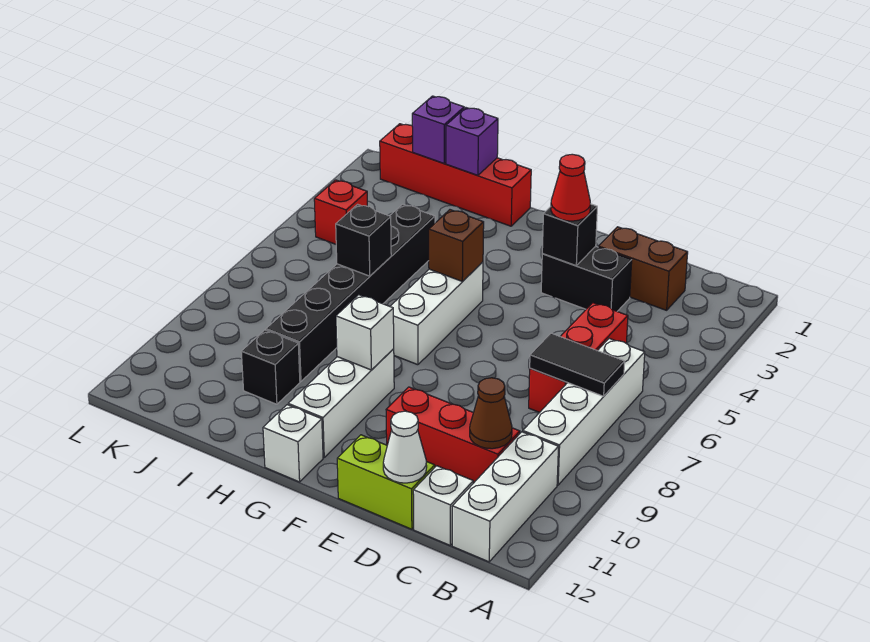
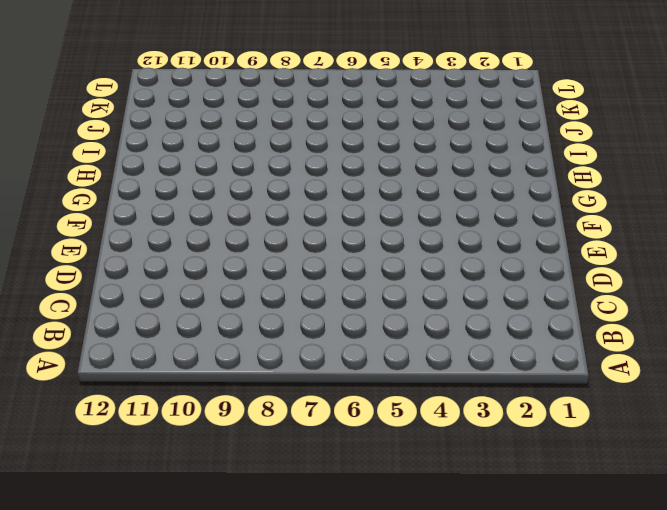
none -> white 1x4 brick [523,338,645,485]
none -> white 1x3 brick [452,432,558,562]
none -> brown 1x2 brick [598,227,688,310]

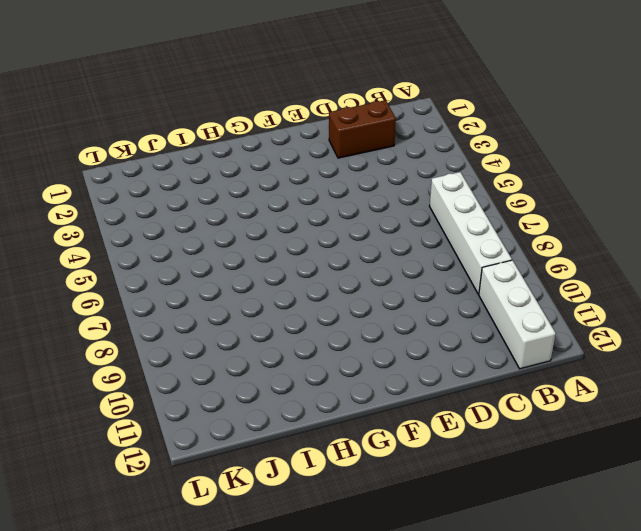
none -> red 1x3 brick [529,303,628,412]
none -> red 1x3 brick [386,387,520,483]
none -> white 1x1 brick [413,466,473,545]

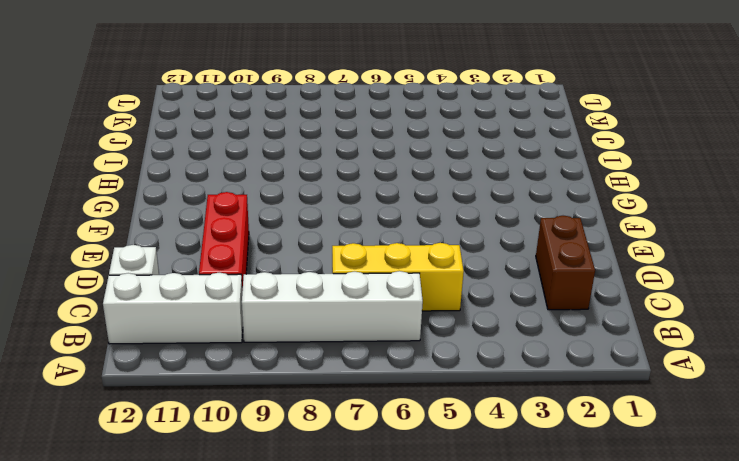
yellow 1x3 brick [332,243,464,311] -> red 1x3 brick [529,303,628,412]
none -> black 1x2 brick [541,246,632,311]
none -> lime 1x2 brick [337,435,435,529]
none -> white 1x3 brick [390,262,483,365]

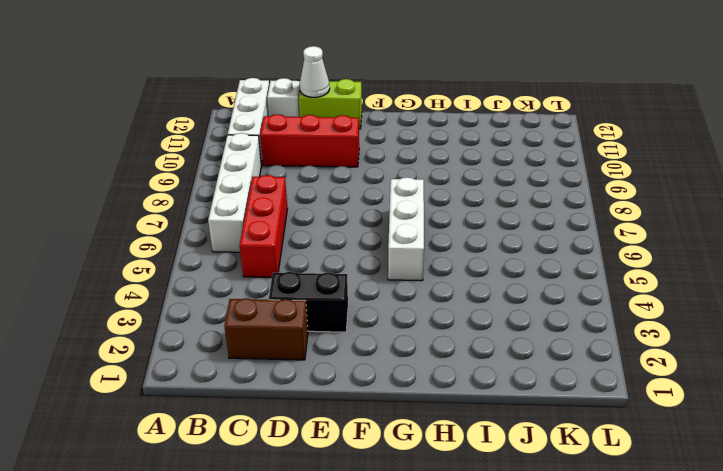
none -> white 1x3 brick [288,349,394,457]
none -> white 1x1 brick [263,405,323,482]
none -> red 1x4 brick [380,124,531,226]

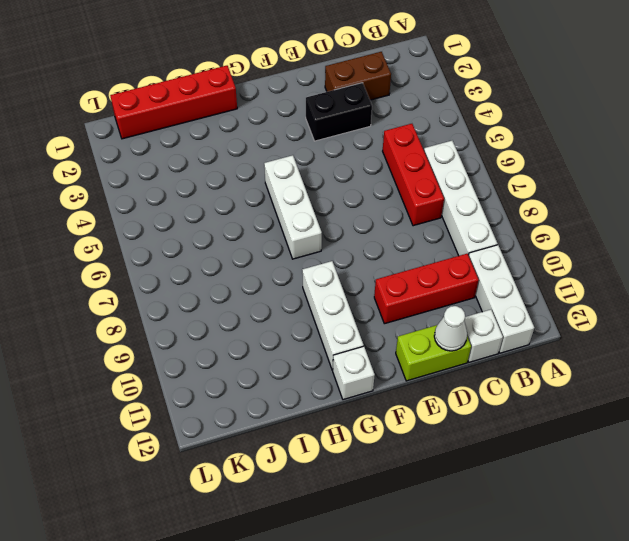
none -> black 1x6 brick [266,204,435,381]
none -> black 1x1 brick [241,330,300,404]
none -> red 1x1 brick [314,180,367,244]

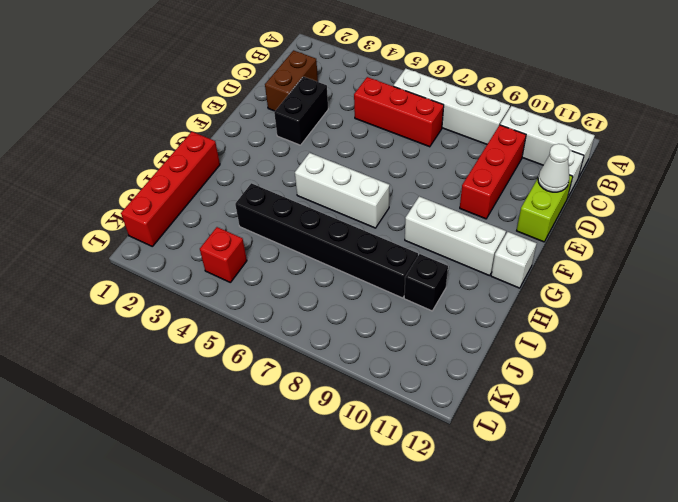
none -> black 1x2 tile [530,333,625,396]
none -> brown 1x1 cone [470,378,512,449]
none -> black 1x1 brick [542,204,597,266]

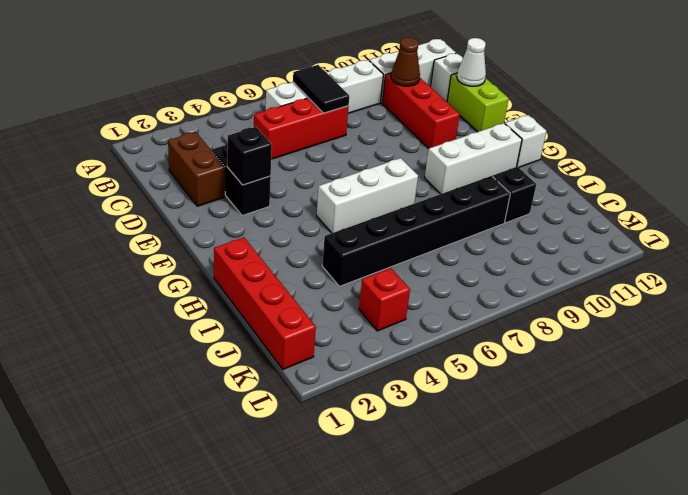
none -> brown 1x1 brick [429,210,484,282]
none -> white 1x1 brick [336,295,394,370]
none -> purple 1x1 brick [446,108,498,176]

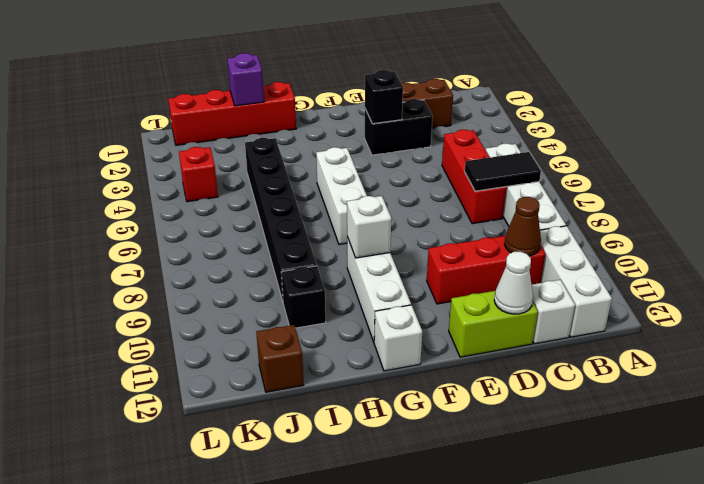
brown 1x1 brick [256,325,304,392] -> brown 1x1 brick moved to [429,210,484,282]
none -> black 1x1 brick [336,204,391,276]
none -> purple 1x1 brick [412,96,464,163]
none -> red 1x1 cone [551,154,590,221]

